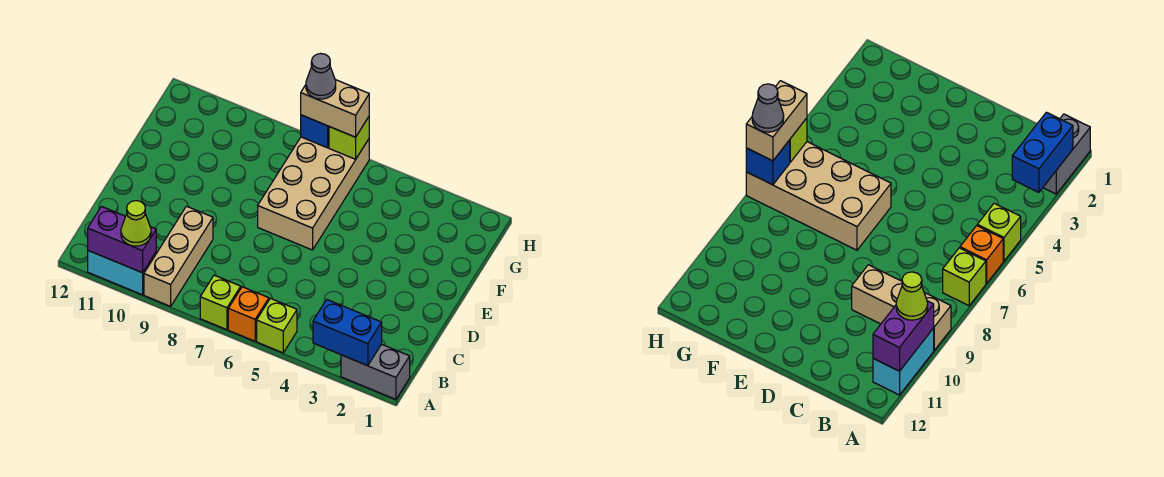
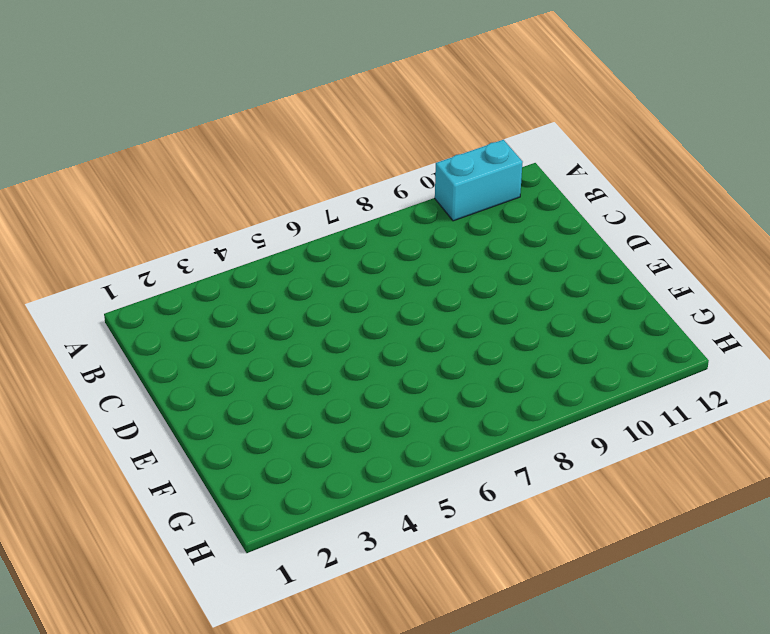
none -> grey 1x2 brick [341,344,410,399]
none -> lime 1x1 brick [257,298,297,353]
none -> orange 1x1 brick [228,287,269,341]

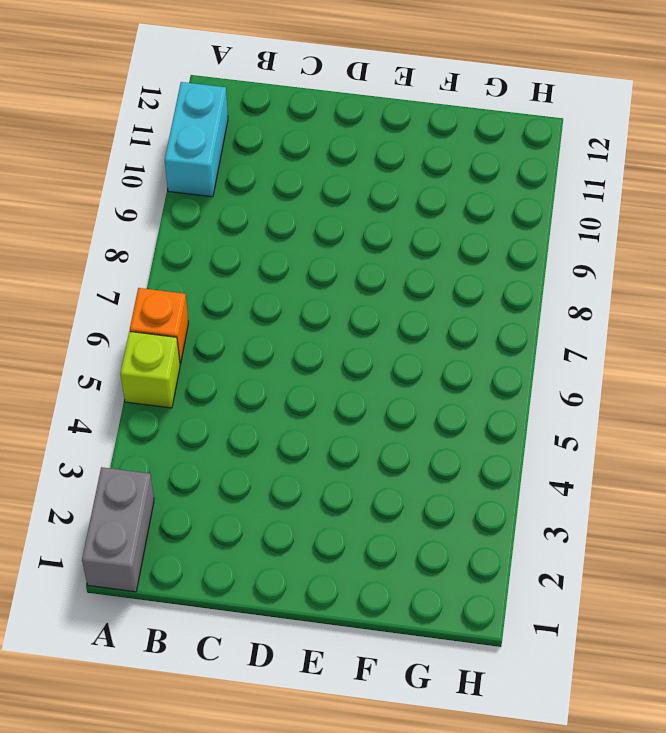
none -> lime 1x1 brick [200,275,241,330]
none -> tan 1x3 brick [144,206,213,306]
none -> tan 2x4 brick [258,137,369,250]

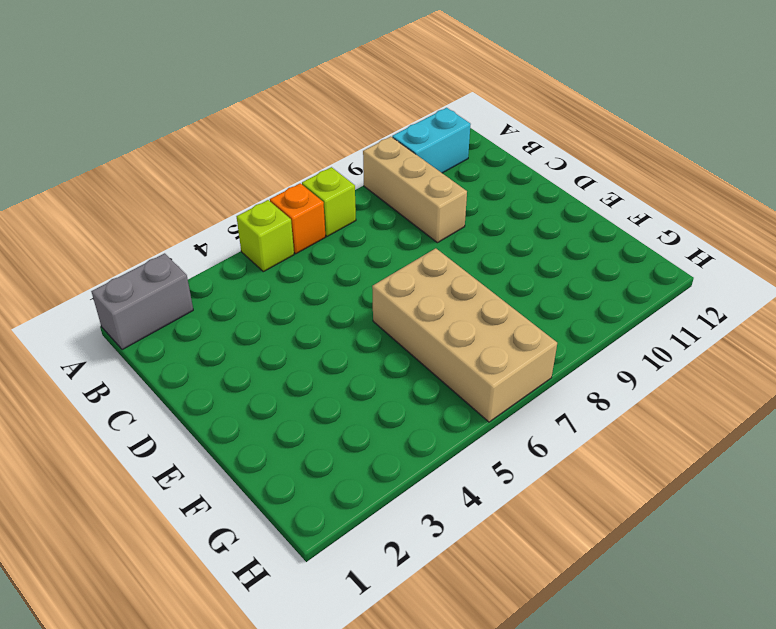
none -> blue 1x2 brick [313,300,382,366]
none -> purple 1x2 brick [88,206,156,273]
none -> lime 1x1 brick [329,117,369,159]

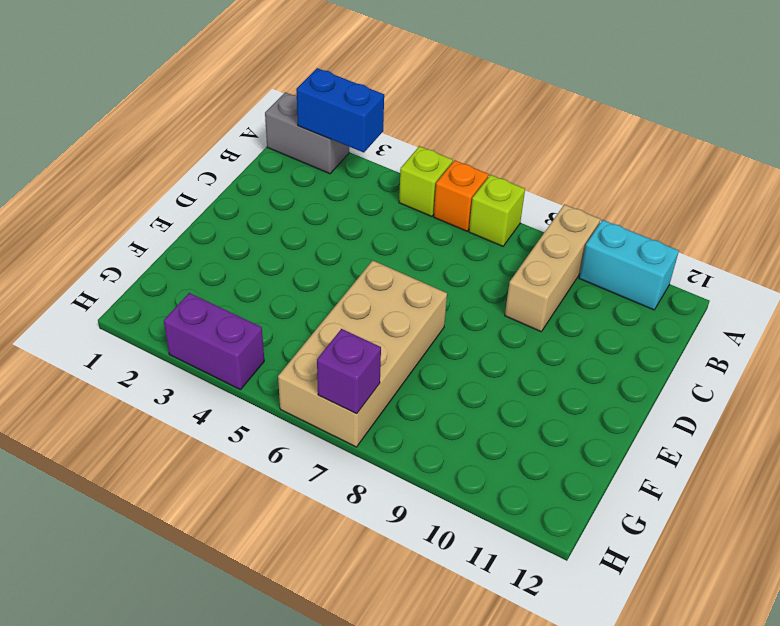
purple 1x2 brick [164,293,264,390] -> purple 1x2 brick moved to [88,206,156,273]
purple 1x1 brick [317,329,381,414] -> blue 1x1 brick [301,115,329,148]
none -> lime 1x1 brick [329,117,369,159]
none -> lime 1x1 cone [121,201,151,246]
none -> tan 1x2 brick [301,80,369,137]

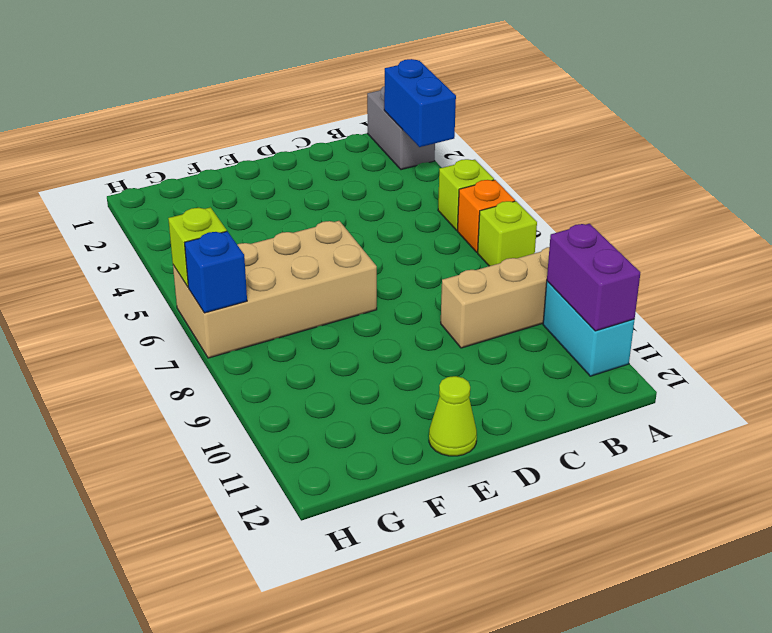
lime 1x1 cone [429,376,477,456] -> lime 1x1 cone moved to [121,201,151,246]
none -> tan 1x2 brick [301,80,369,137]
none -> grey 1x1 cone [306,53,336,99]

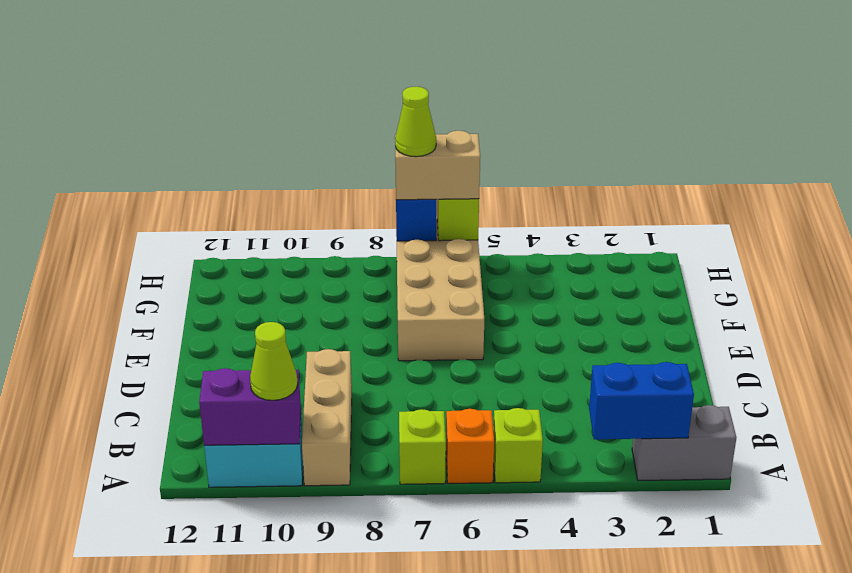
lime 1x1 cone [395,87,436,157] -> grey 1x1 cone [306,53,336,99]

